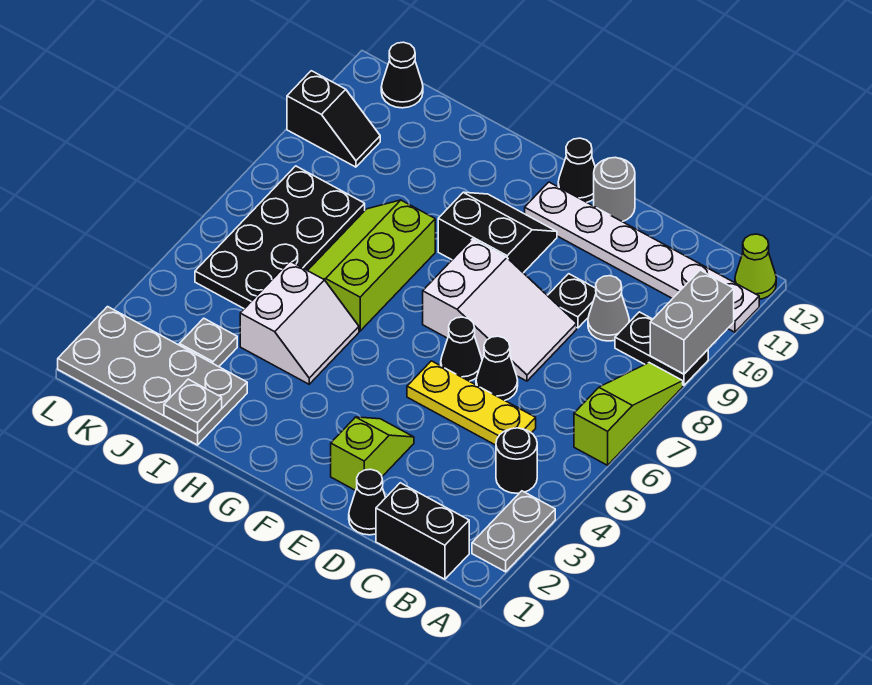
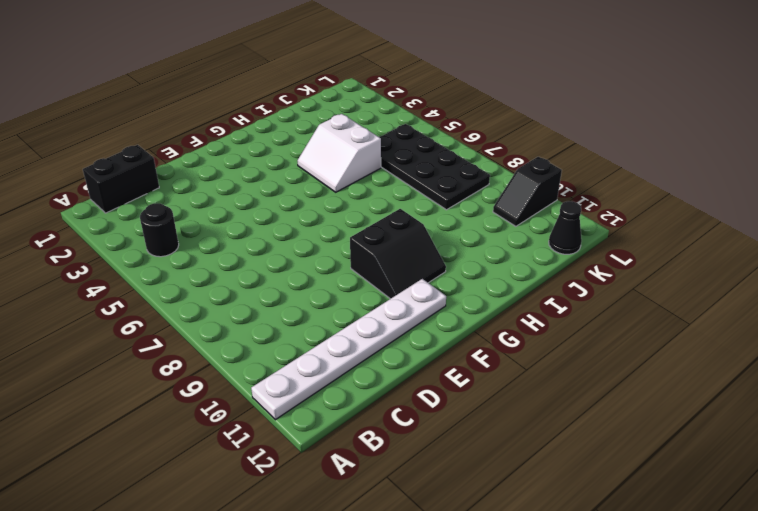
none -> grey 1x2 plate [472,491,555,572]
none -> lime 1x3 slope [574,363,683,465]
none -> black 1x2 plate [615,312,708,385]

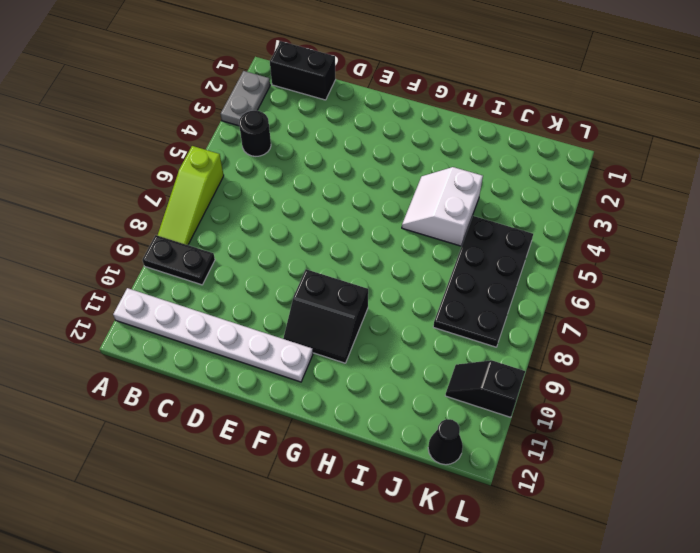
none -> lime 1x1 cone [735,234,776,299]
none -> yellow 1x3 plate [407,361,536,445]
none -> grey 1x1 cone [588,276,629,341]

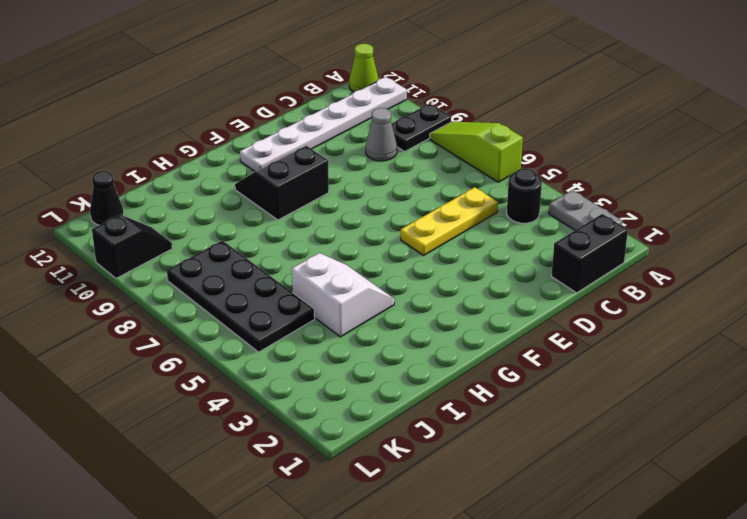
none -> black 1x1 cone [349,469,386,535]
none -> black 1x1 cone [476,336,518,400]
none -> white 2x3 slope [423,239,577,381]

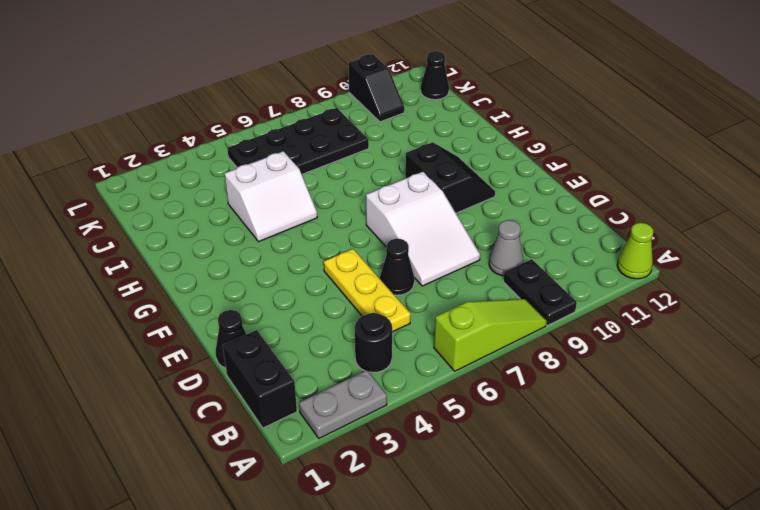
none -> white 1x6 plate [525,182,759,332]
none -> black 1x1 plate [547,274,596,328]
none -> lime 1x2 slope [331,417,414,491]

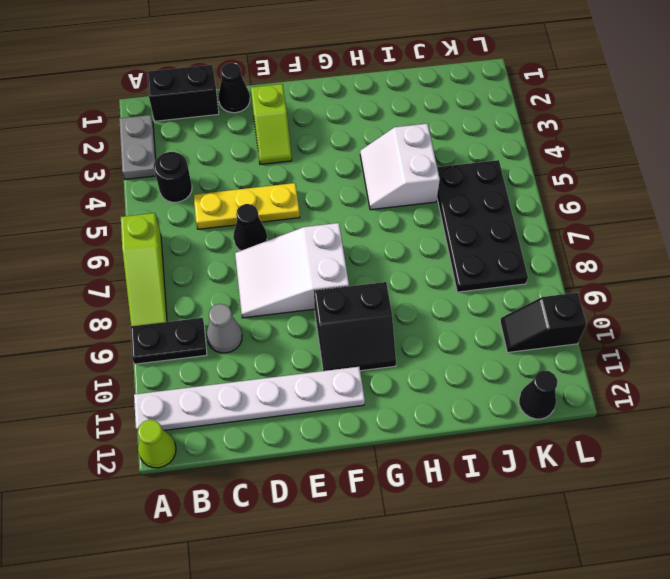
none -> black 1x1 plate [547,274,596,328]
none -> black 1x1 cone [441,317,482,381]
none -> grey 1x1 round brick [594,157,635,222]

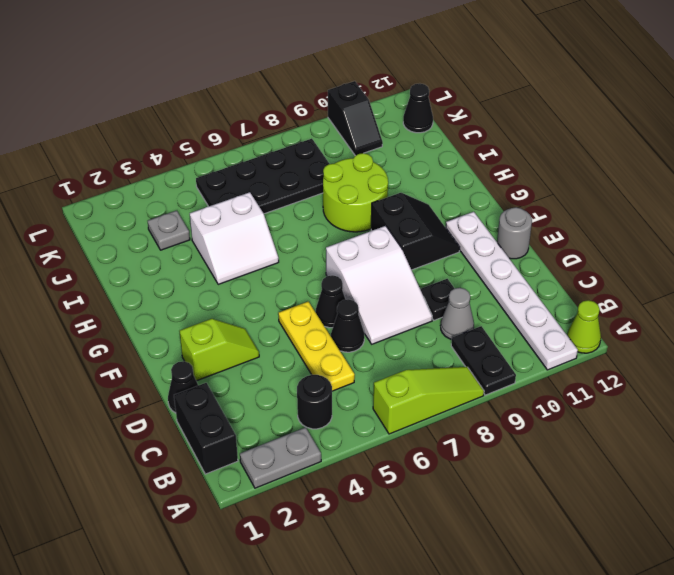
lime 2x2 round brick [323,153,388,232] -> lime 2x3 slope [308,200,435,331]
none -> black 1x1 cone [558,138,595,202]
none -> grey 2x4 plate [58,307,247,445]
none -> grey 1x2 brick [650,270,734,374]

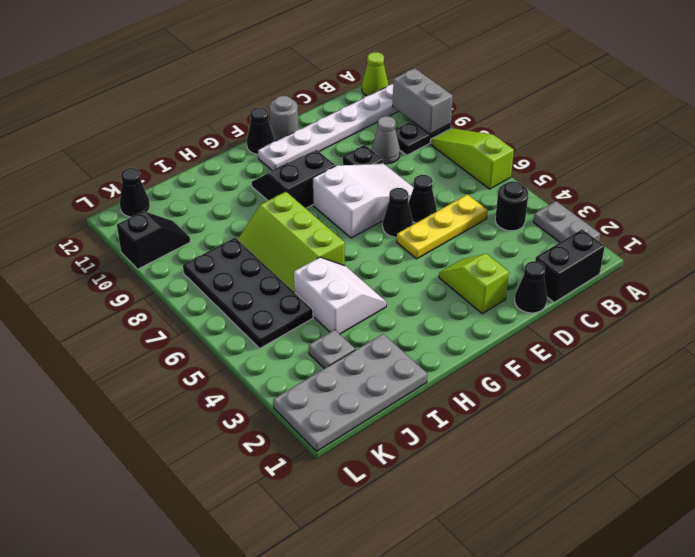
none -> grey 1x1 plate [164,379,222,434]

